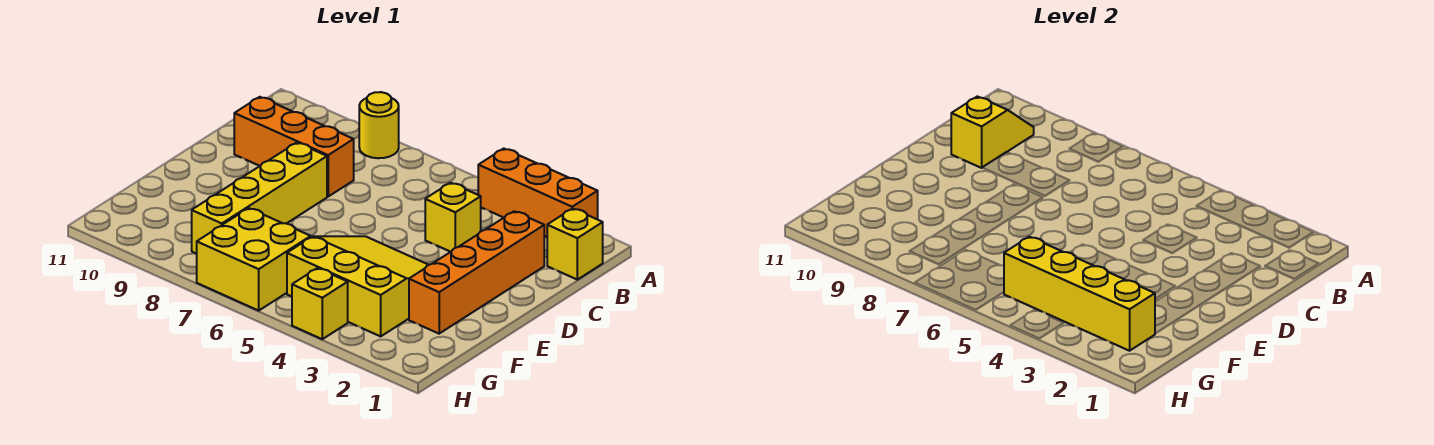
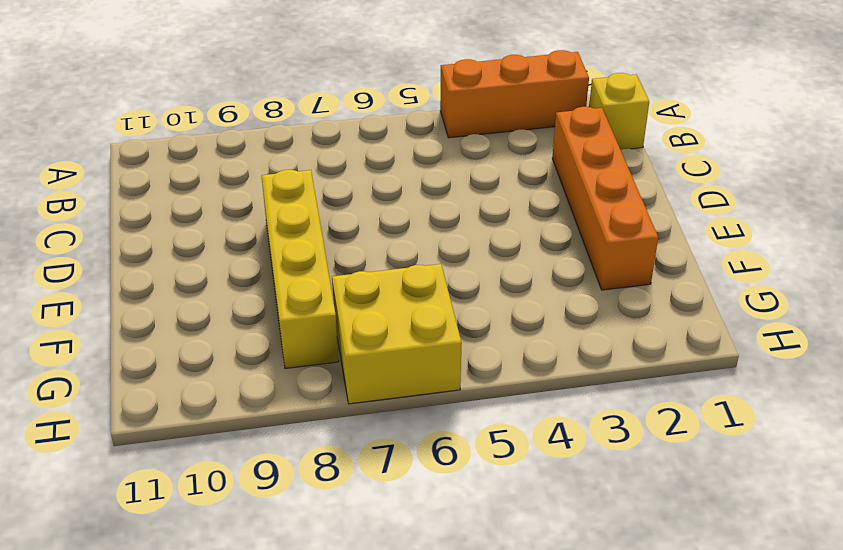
none -> yellow 1x1 round brick [359,92,399,158]
none -> yellow 1x1 brick [425,183,481,252]
none -> orange 1x3 brick [234,97,354,196]

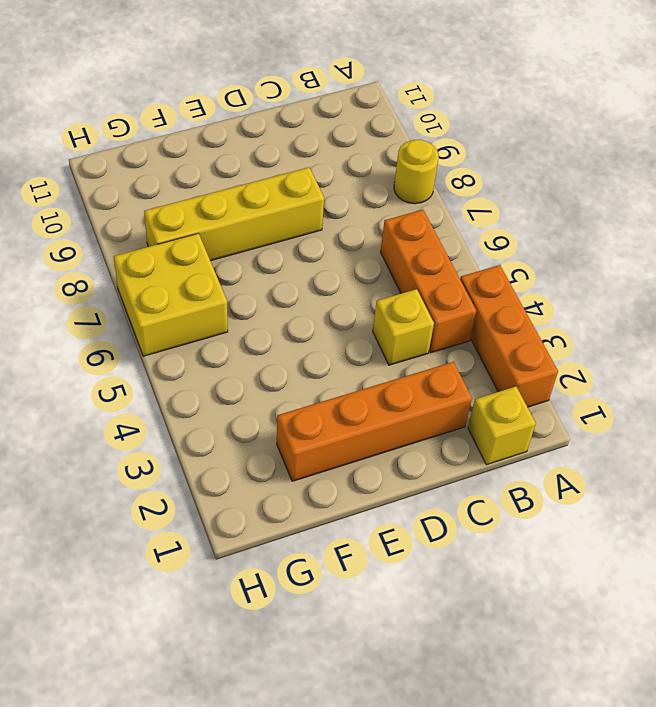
orange 1x3 brick [381,210,476,353] -> orange 1x3 brick moved to [234,97,354,196]
none -> yellow 3x3 slope [287,236,428,336]
none -> yellow 1x1 brick [292,268,348,339]
none -> yellow 1x2 slope [951,96,1034,168]

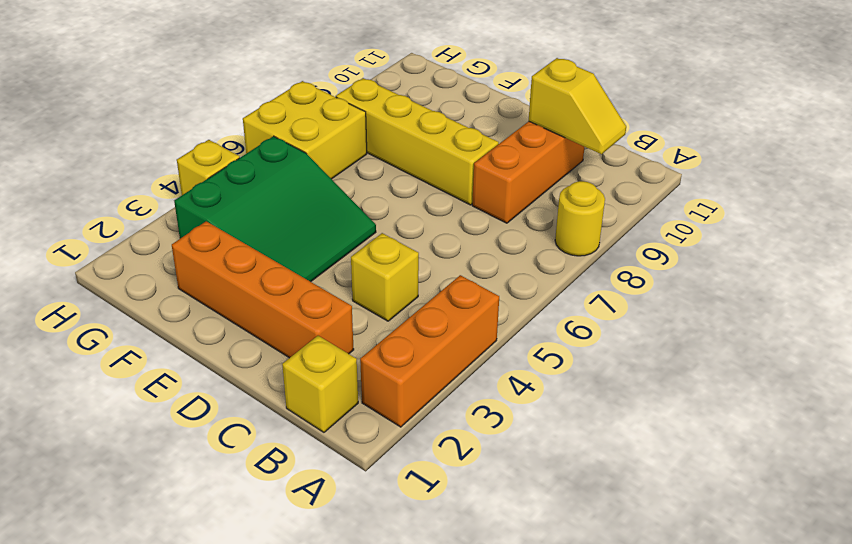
green 3x3 slope [174,136,376,282] -> yellow 3x3 slope [287,236,428,336]
none -> yellow 1x4 brick [1004,237,1155,351]

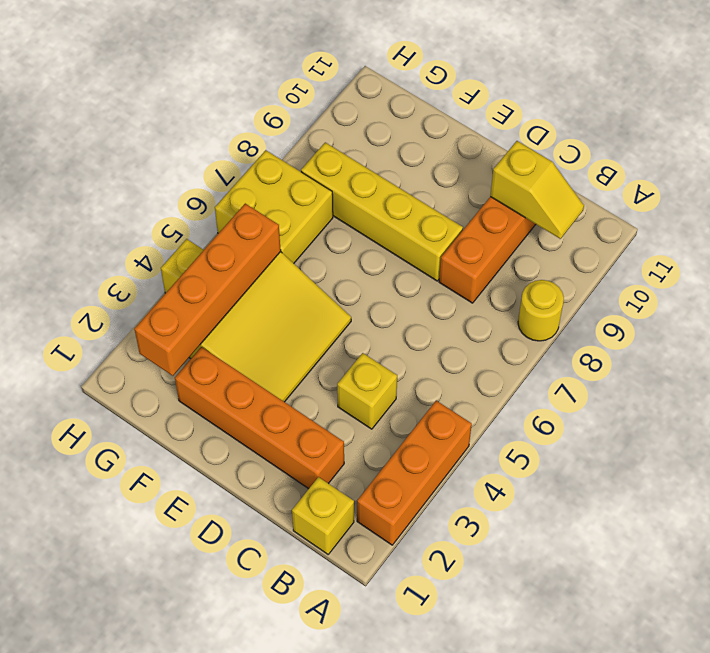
orange 1x4 brick [134,204,281,376] -> yellow 1x4 brick [1004,237,1155,351]

